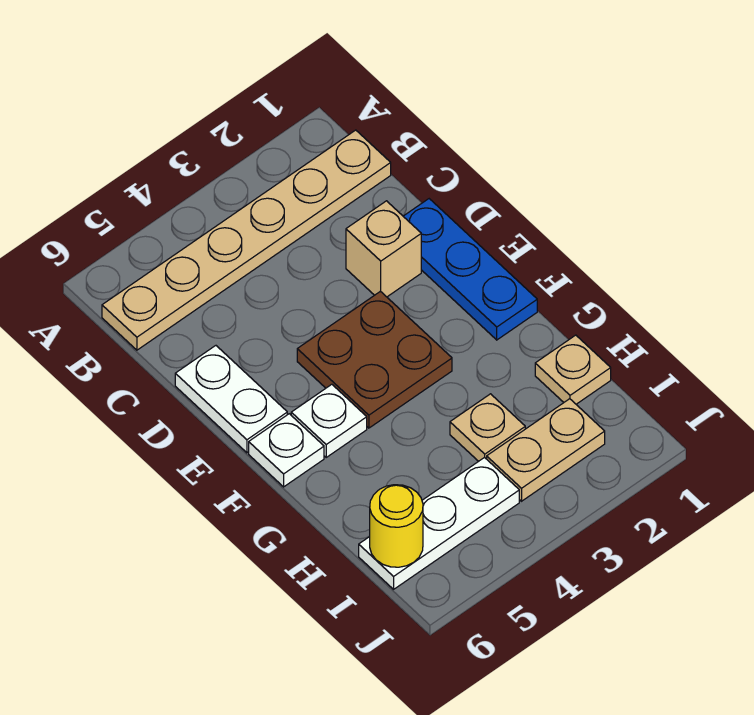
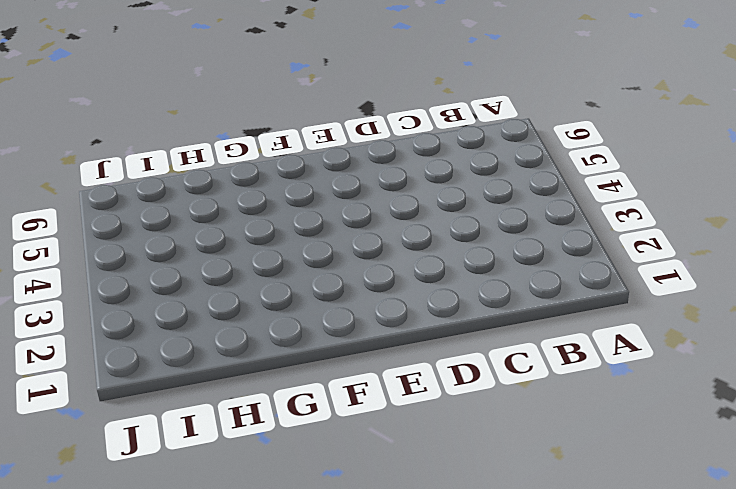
none -> tan 1x6 plate [102,130,391,350]
none -> blue 1x3 plate [403,199,537,340]
none -> tan 1x1 brick [346,201,421,297]

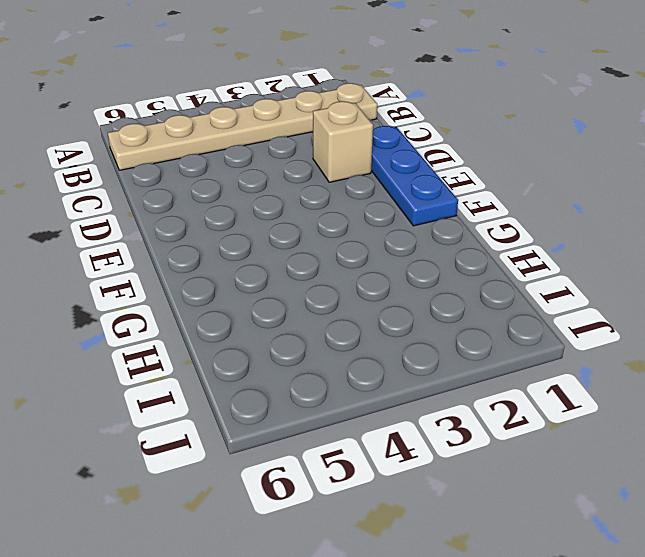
none -> white 1x2 plate [175,346,287,453]
none -> brown 2x2 plate [297,291,452,428]
none -> white 1x1 plate [291,384,367,457]

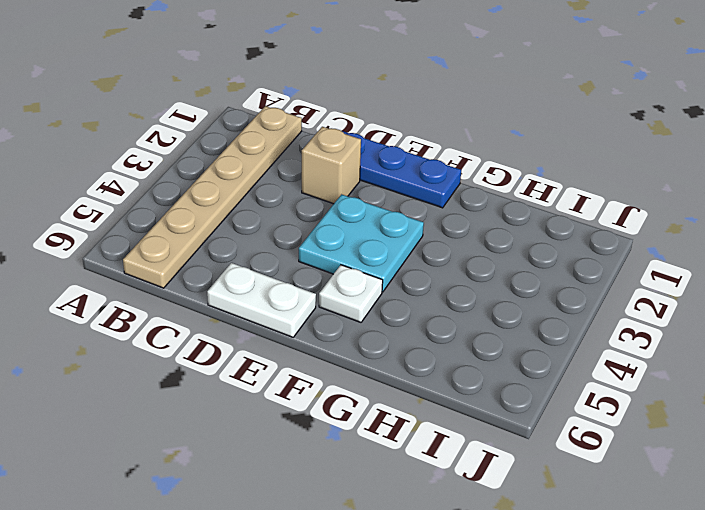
cyan 2x2 plate [299,194,424,292] -> brown 2x2 plate [297,291,452,428]
none -> white 1x1 plate [249,414,324,487]
none -> tan 1x1 plate [535,335,611,404]
none -> tan 1x1 plate [450,394,525,461]

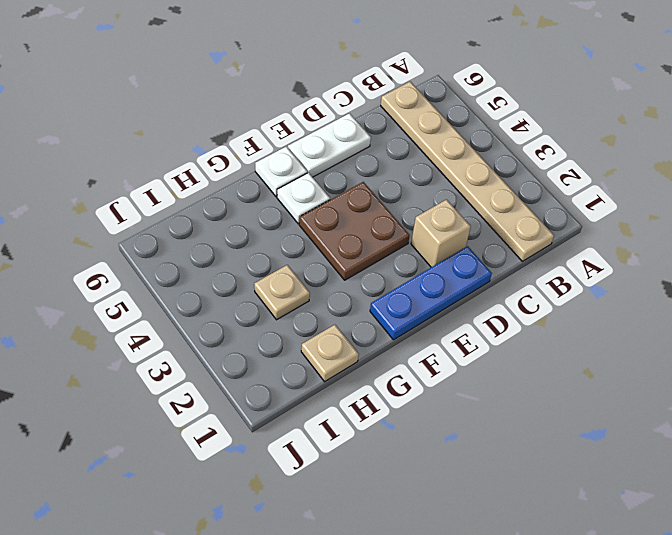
none -> tan 1x2 plate [487,399,605,501]
none -> white 1x3 plate [359,457,519,589]
none -> yellow 1x1 round brick [370,485,423,567]

